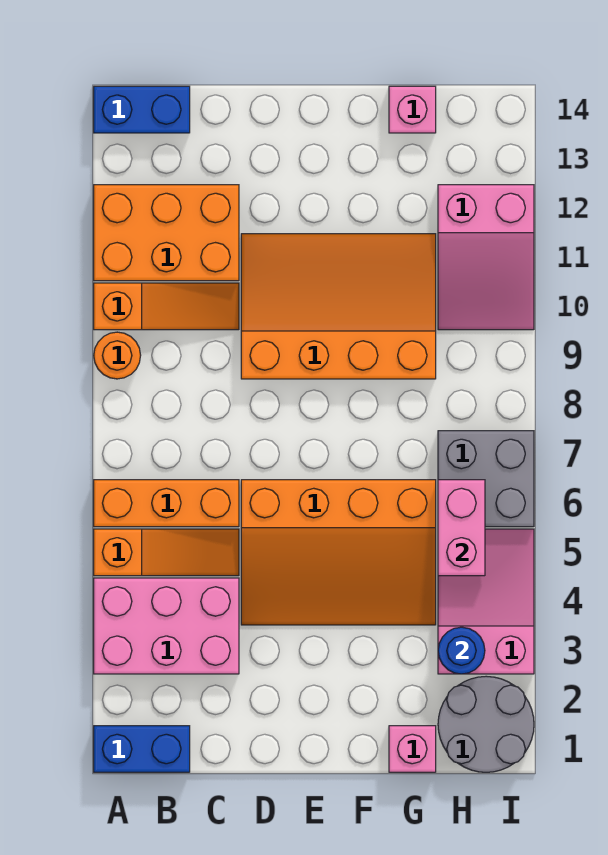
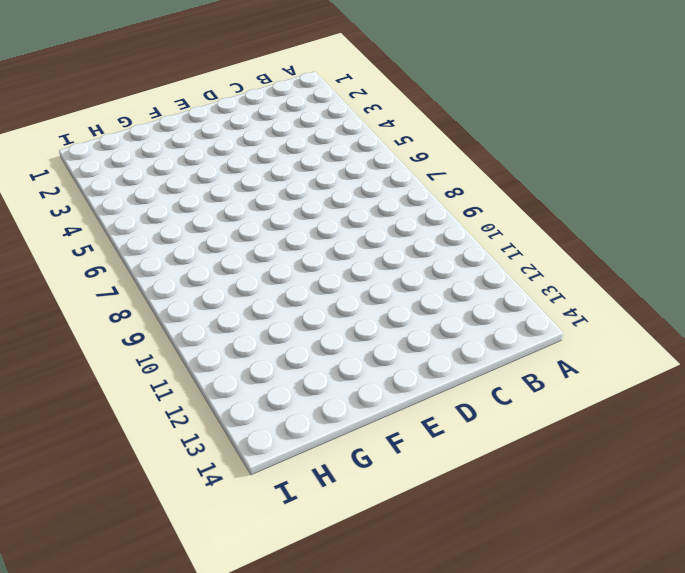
none -> blue 1x2 brick [94,726,190,772]
none -> pink 2x3 brick [94,578,239,674]
none -> orange 1x3 slope [94,529,239,576]

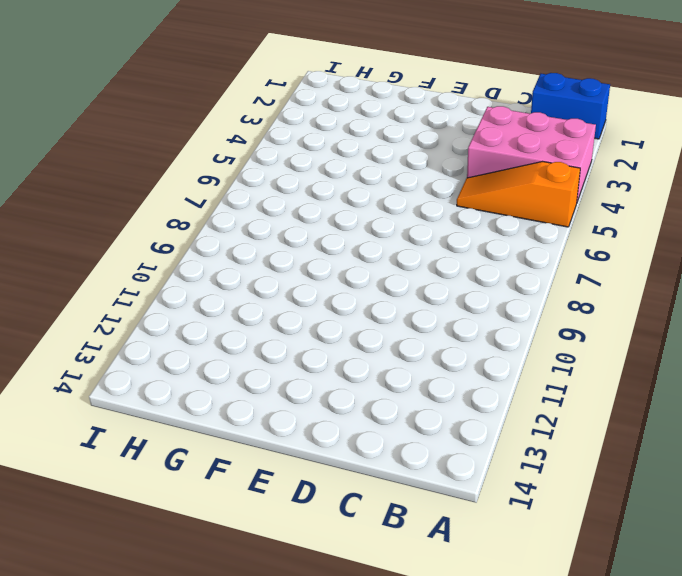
none -> orange 1x3 brick [94,480,239,527]
none -> orange 1x1 round brick [94,332,141,379]
none -> orange 1x3 slope [94,283,239,330]

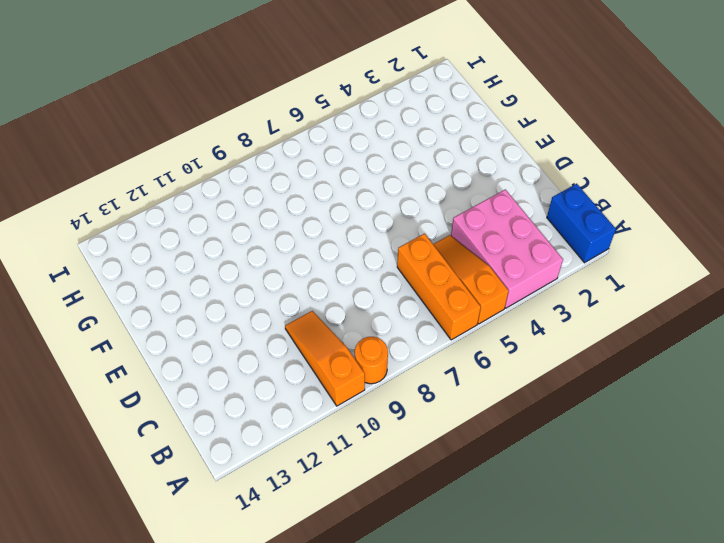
none -> orange 2x3 brick [94,185,239,281]
none -> blue 1x2 brick [94,86,190,133]
none -> orange 3x4 slope [241,480,436,625]

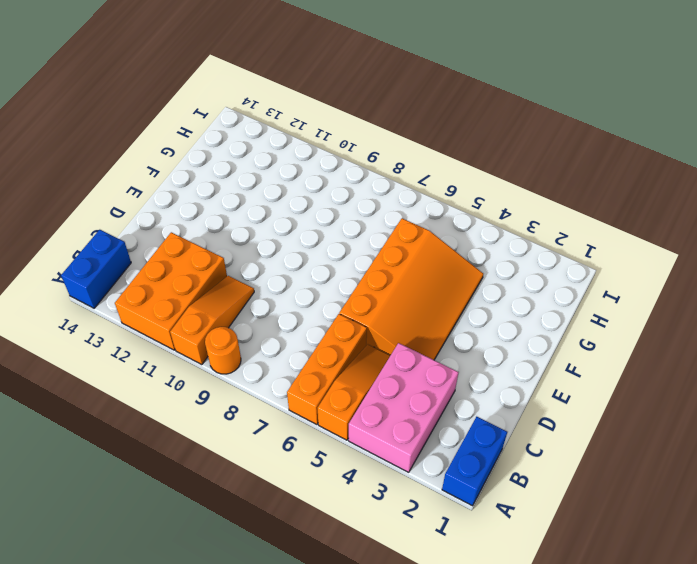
none -> orange 3x4 slope [241,234,436,379]
none -> pink 1x1 brick [389,726,436,772]
none -> pink 1x1 brick [389,86,436,133]

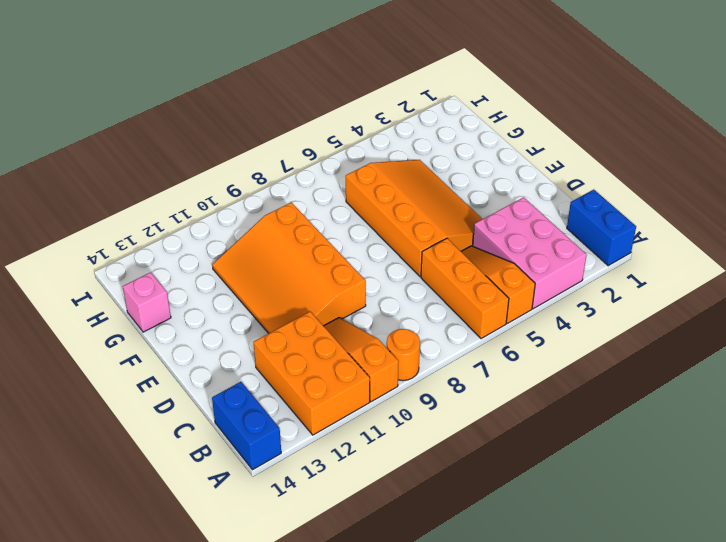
none -> pink 1x1 brick [389,726,436,772]
none -> grey 2x2 round brick [438,676,534,772]
none -> pink 2x3 slope [438,529,534,674]

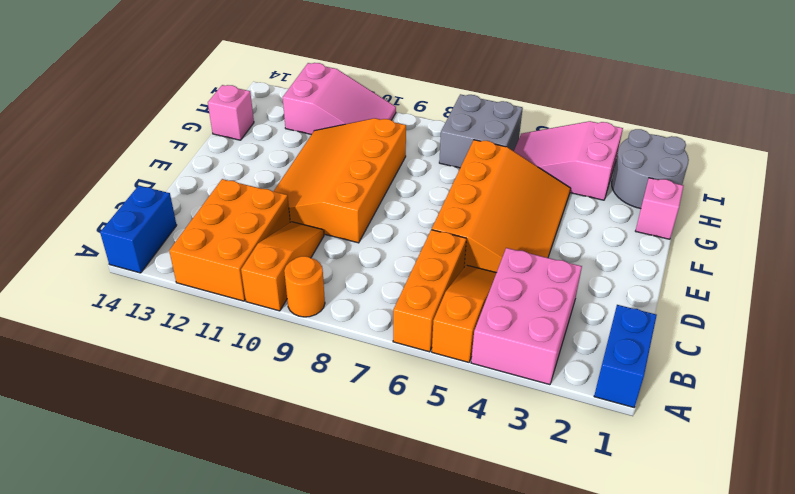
none -> blue 1x1 round brick [438,627,485,674]
none -> pink 1x2 brick [438,480,485,576]

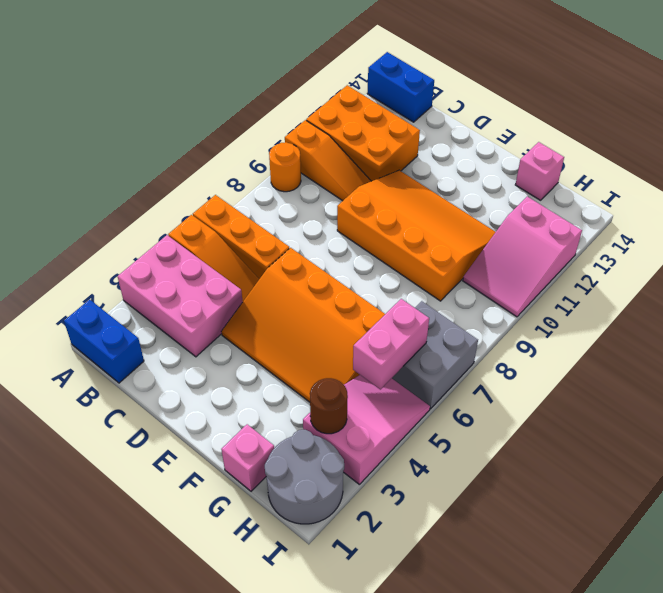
brown 1x1 round brick [310,378,348,434] -> blue 1x1 round brick [438,627,485,674]

